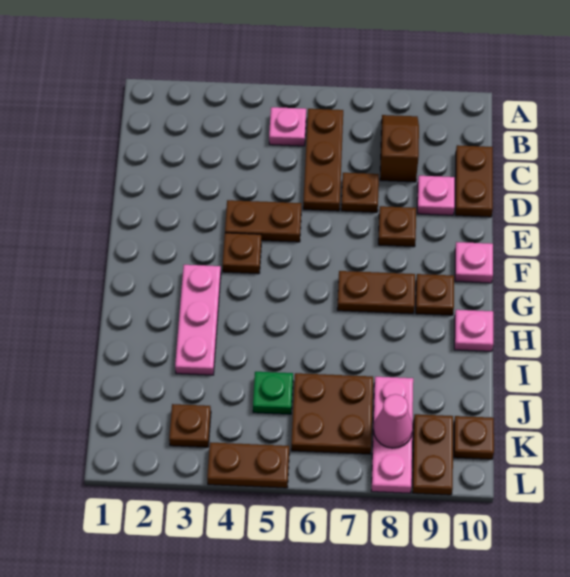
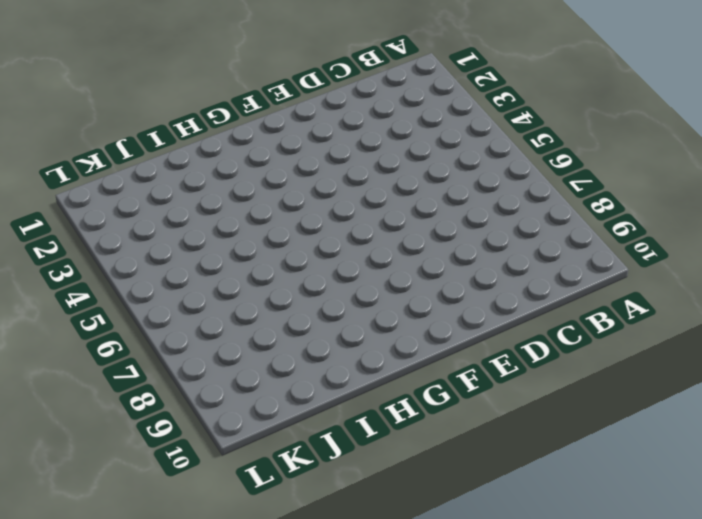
none -> pink 1x1 plate [269,107,306,146]
none -> brown 1x3 plate [303,109,343,211]
none -> brown 1x2 slope [380,115,419,182]

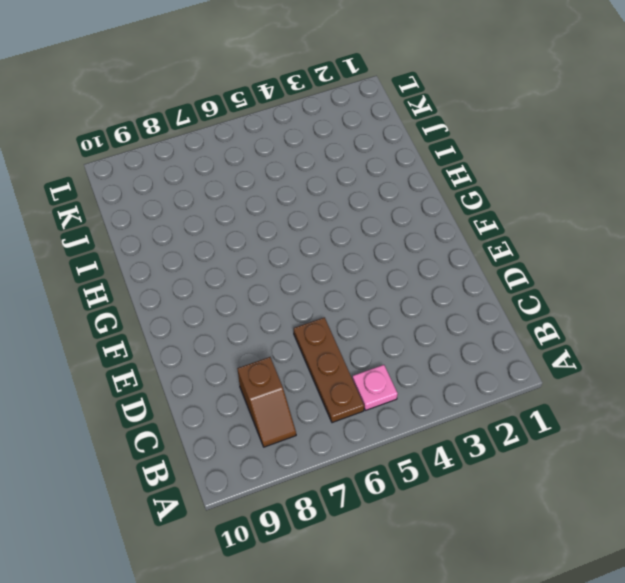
none -> brown 1x2 plate [455,145,493,217]
none -> brown 1x1 plate [341,173,379,212]
none -> pink 1x1 plate [417,176,455,215]

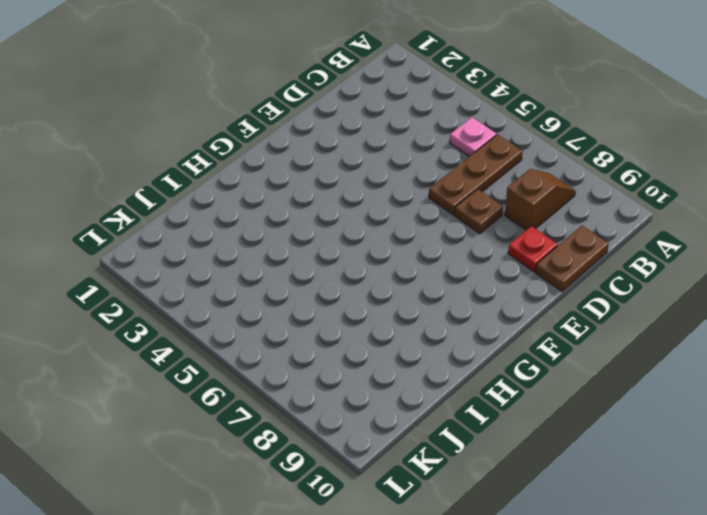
red 1x1 plate [508,226,558,272] -> pink 1x1 plate [417,176,455,215]
none -> brown 1x2 plate [225,200,301,242]
none -> brown 1x1 plate [378,206,416,247]
none -> brown 1x1 plate [222,233,261,274]

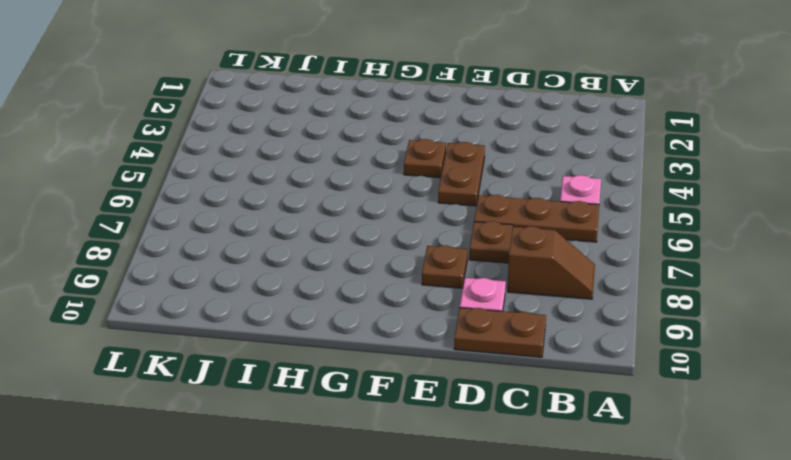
none -> pink 1x1 plate [455,242,493,283]
none -> pink 1x3 plate [175,265,221,375]
none -> brown 1x2 plate [337,271,415,314]

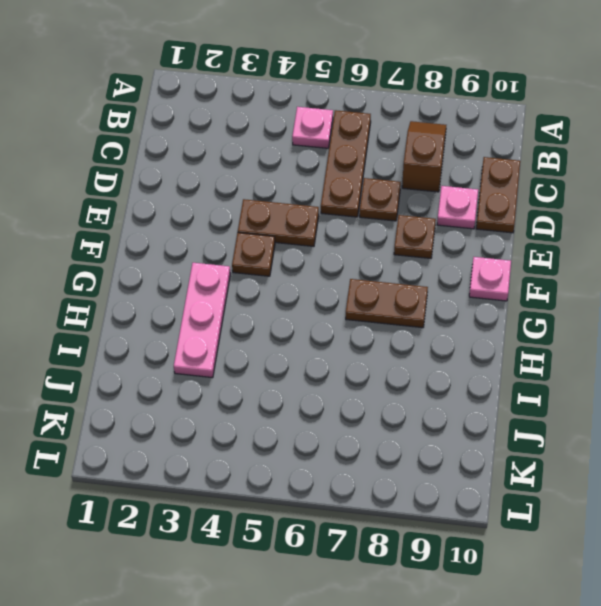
none -> brown 1x1 plate [416,274,454,315]
none -> pink 1x1 plate [454,310,493,351]
none -> green 1x1 plate [253,372,293,414]

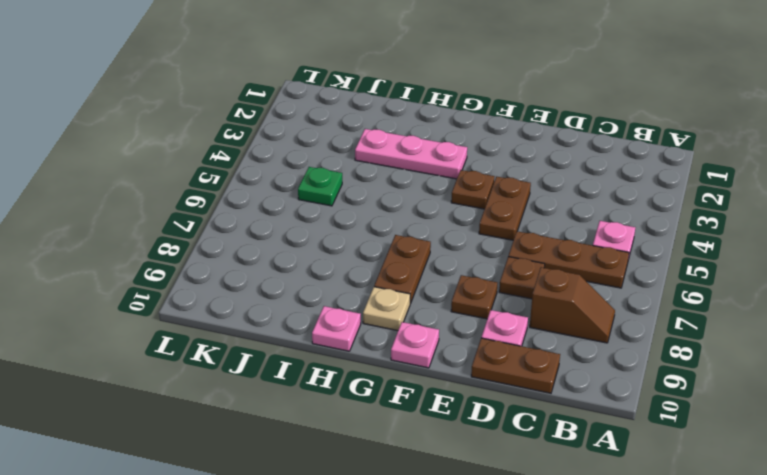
tan 1x1 plate [363,287,410,331] -> brown 1x1 plate [416,274,454,315]
none -> brown 2x2 plate [291,373,373,454]
none -> pink 1x3 plate [371,377,413,493]
none -> brown 1x1 plate [169,404,211,447]

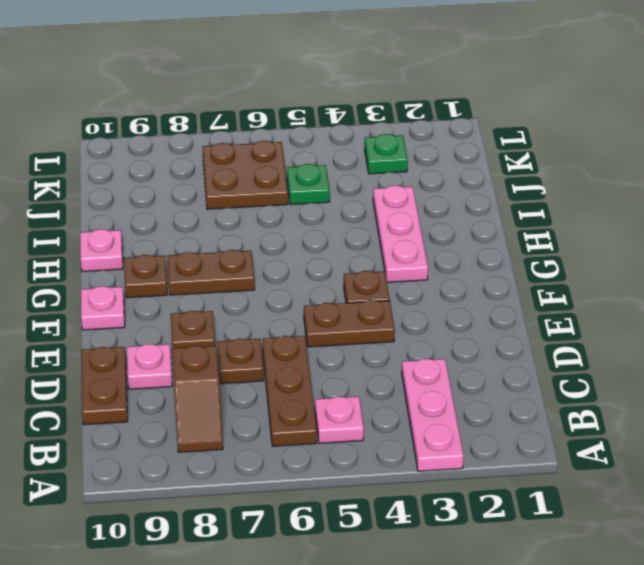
pink 1x3 plate [402,359,464,471] -> pink 1x3 plate moved to [371,377,413,493]
green 1x1 plate [365,134,408,174] -> brown 1x1 plate [169,404,211,447]
none -> brown 1x2 plate [412,414,453,495]
none -> brown 1x1 plate [454,416,494,459]
none -> brown 1x2 plate [207,442,289,488]

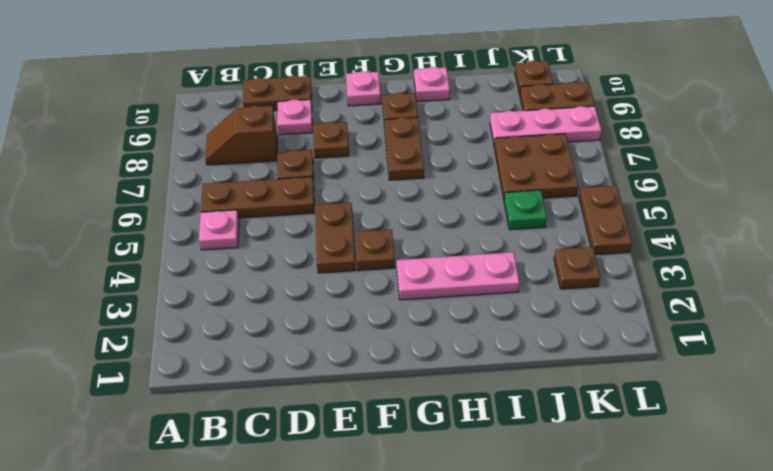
none -> pink 1x1 cone [374,394,413,448]

